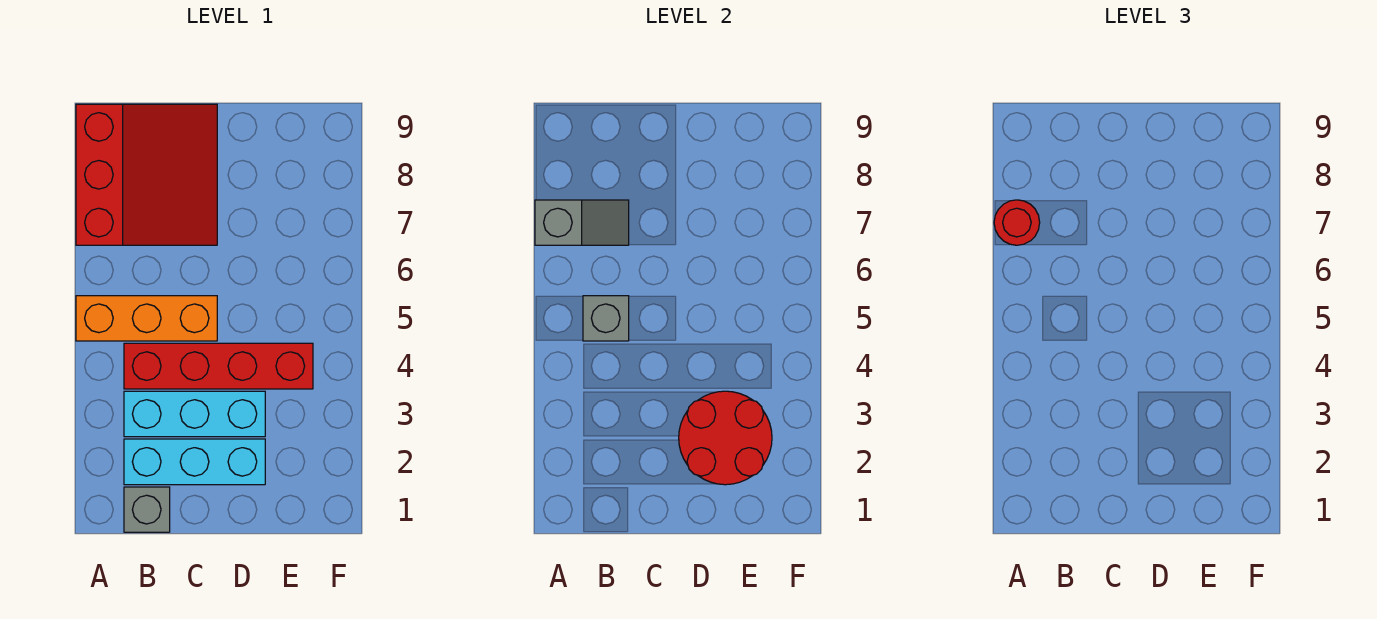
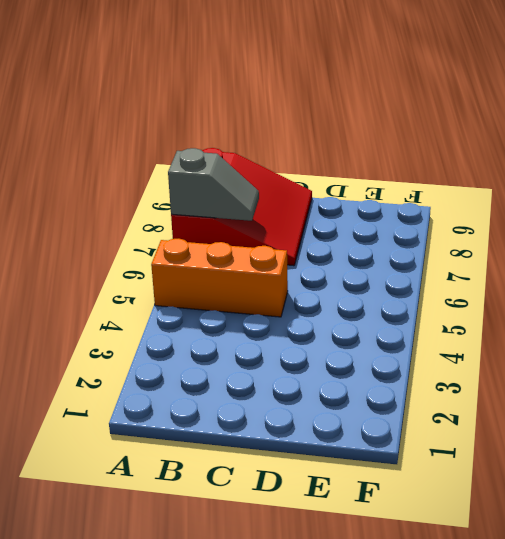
none -> grey 1x1 brick [124,487,170,532]
none -> cyan 1x3 brick [124,439,265,485]

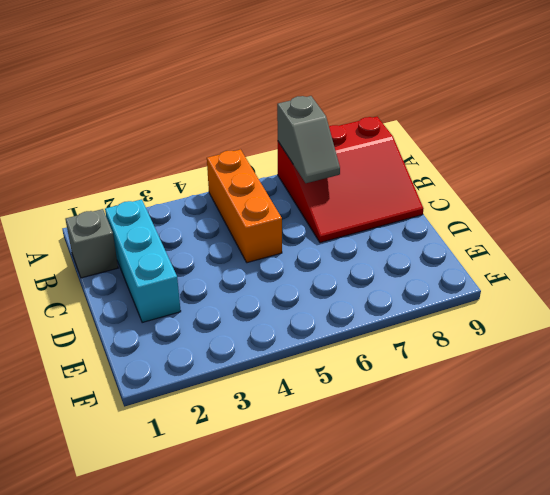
none -> cyan 1x3 brick [124,391,265,437]
none -> red 1x4 brick [124,343,313,389]

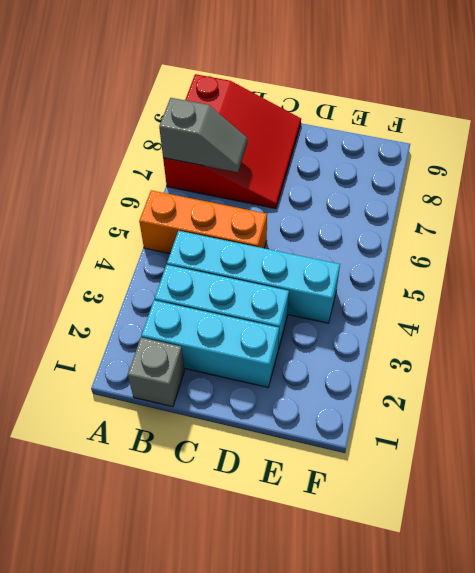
cyan 1x4 brick [167,231,340,323] -> red 1x4 brick [124,343,313,389]
none -> grey 1x1 brick [583,296,629,341]
none -> red 2x2 round brick [679,391,772,485]

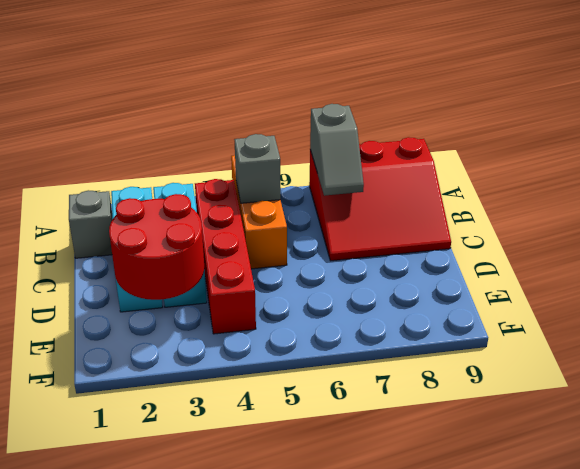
none -> red 1x1 round brick [994,200,1040,245]

